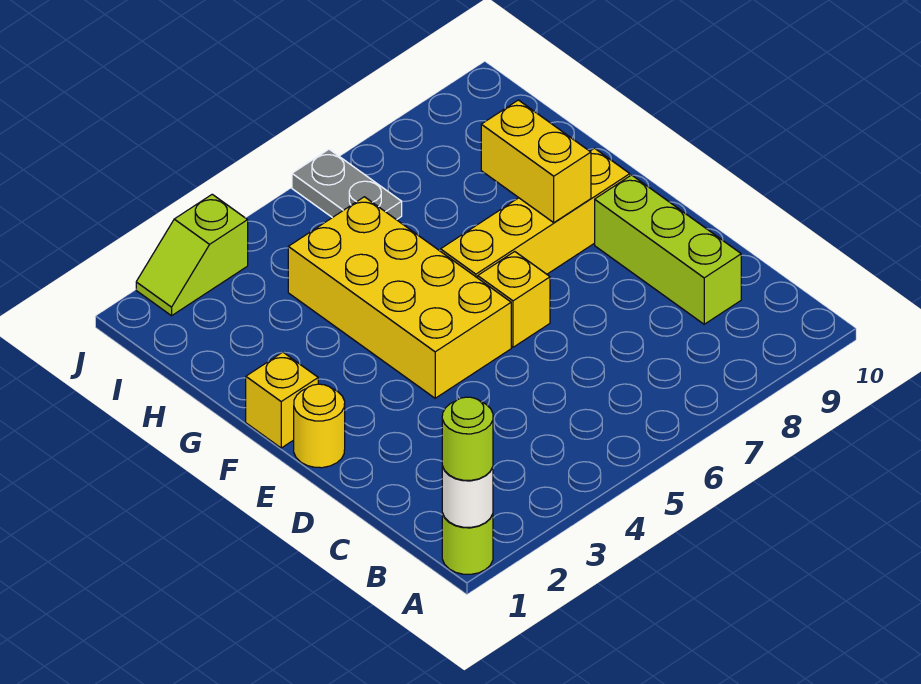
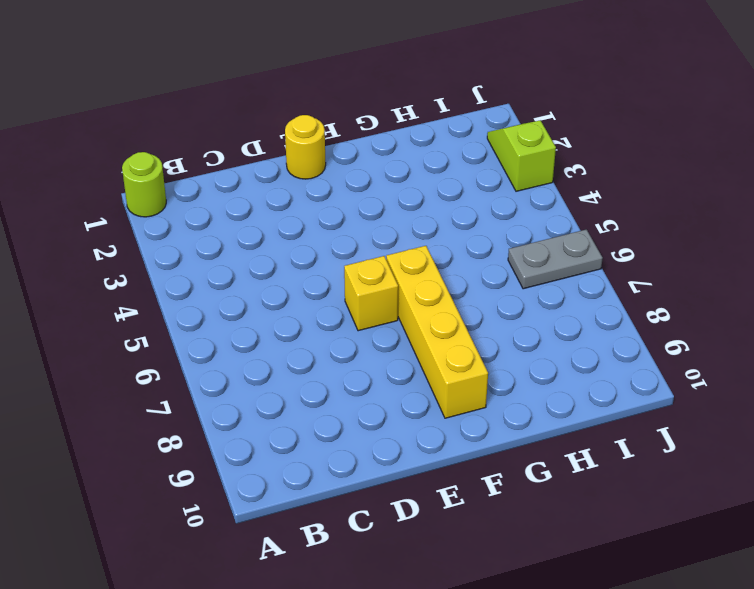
none -> lime 1x3 brick [595,175,741,324]
none -> yellow 2x4 brick [288,197,511,398]
none -> yellow 1x1 brick [246,352,318,448]

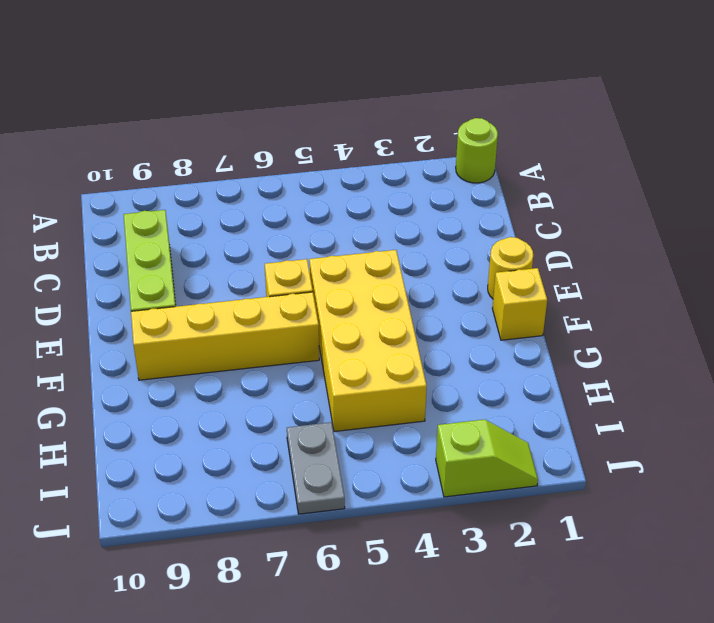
none -> white 1x1 round brick [442,466,493,527]
none -> yellow 1x2 brick [481,100,591,223]
none -> lime 1x1 round brick [442,397,493,480]

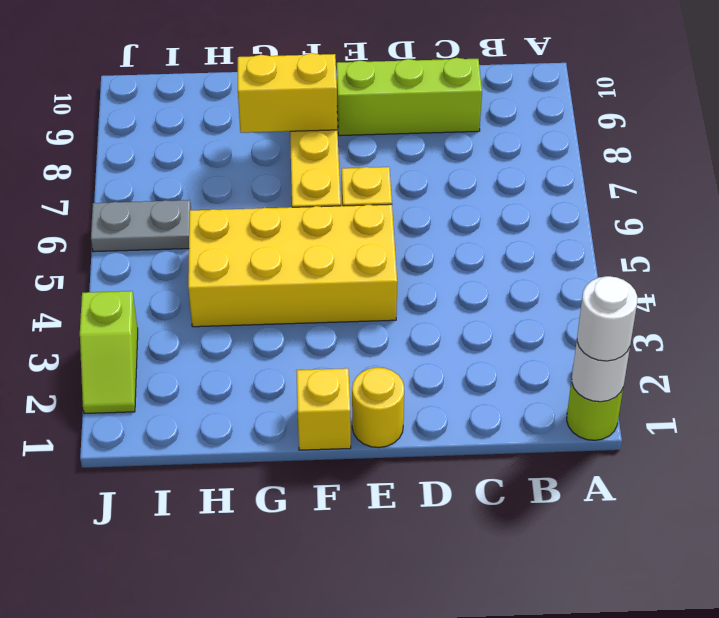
white 1x1 round brick [577,276,637,361] -> lime 1x1 round brick [442,397,493,480]

